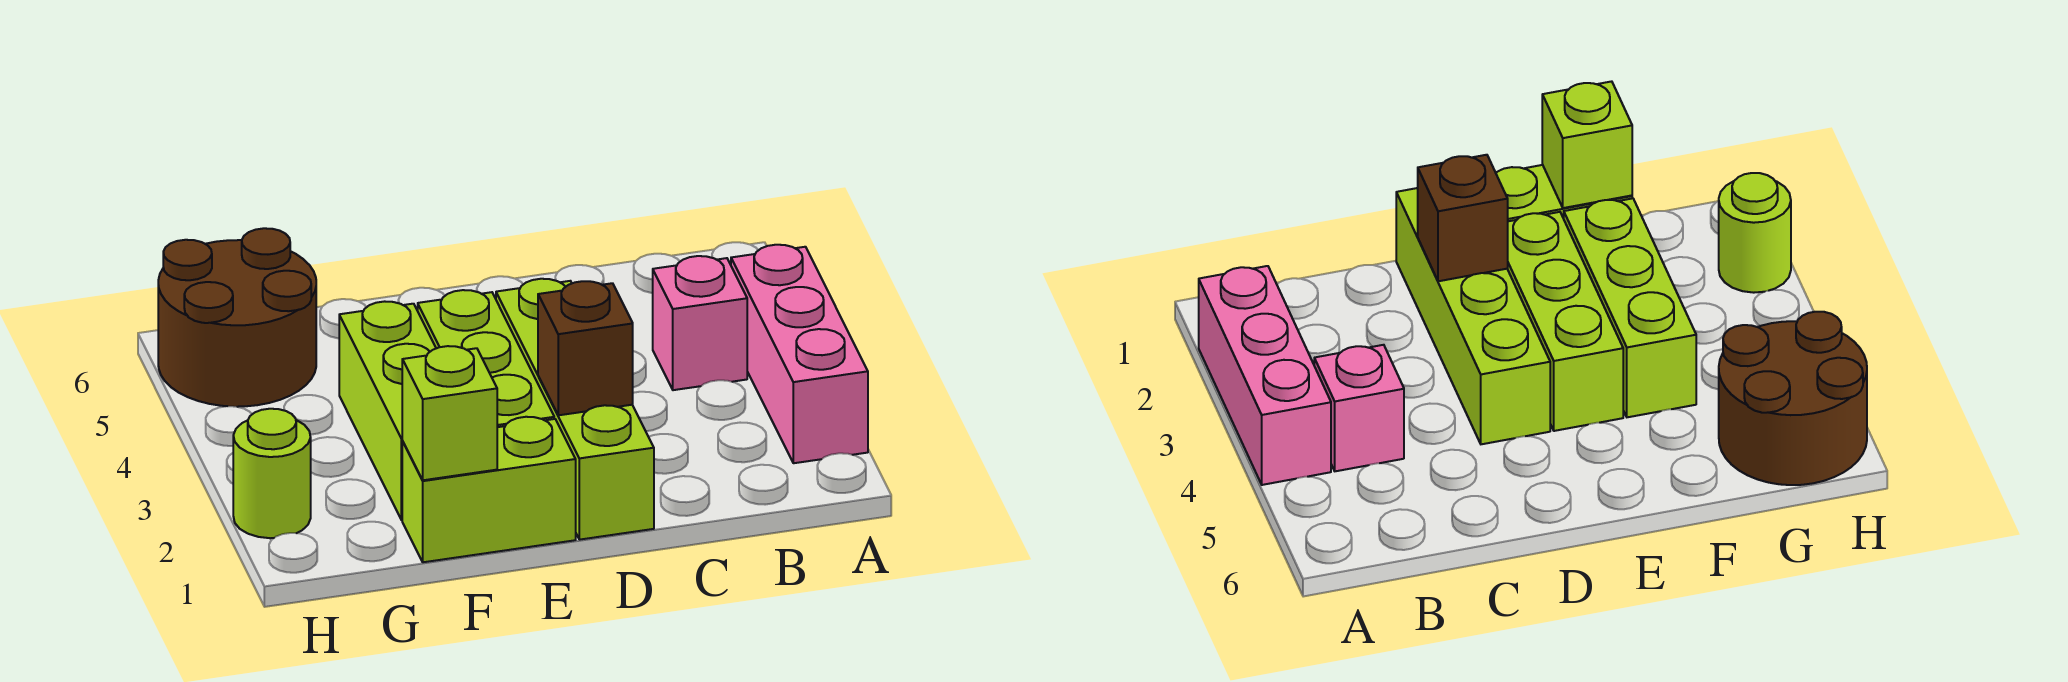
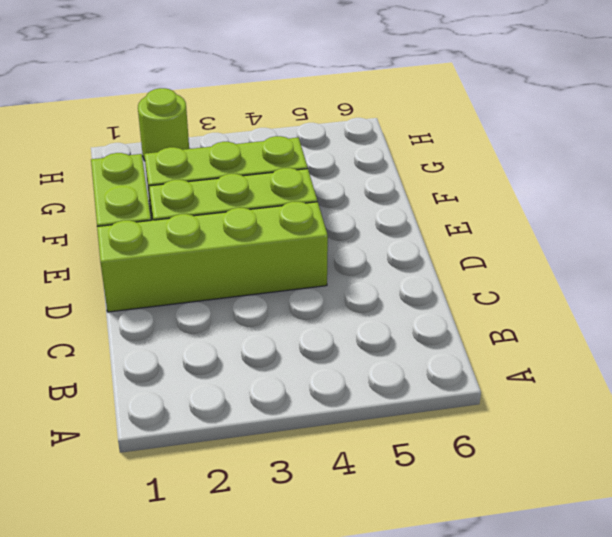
none -> pink 1x3 brick [731,245,868,463]
none -> pink 1x1 brick [653,256,747,390]

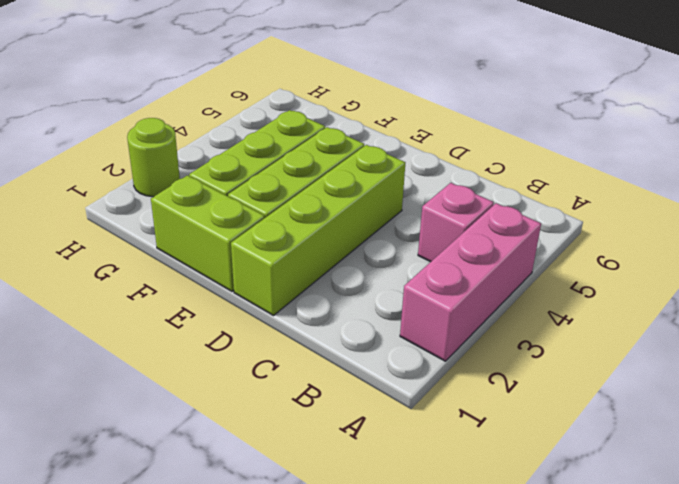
none -> brown 2x2 round brick [158,228,316,407]
none -> brown 1x1 brick [538,281,633,415]

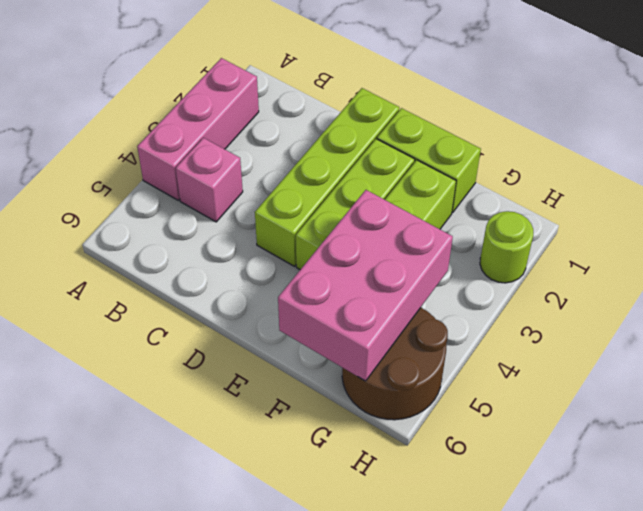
pink 2x3 brick [278,190,453,381] -> none
none -> brown 1x1 brick [538,281,633,415]
none -> lime 1x1 brick [402,346,497,480]

